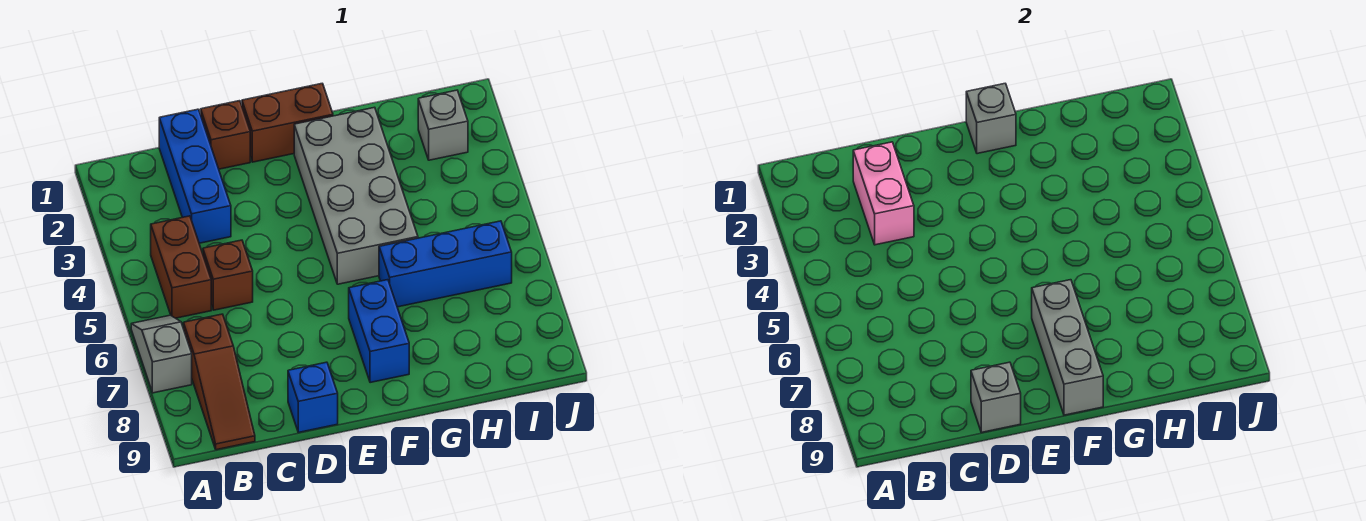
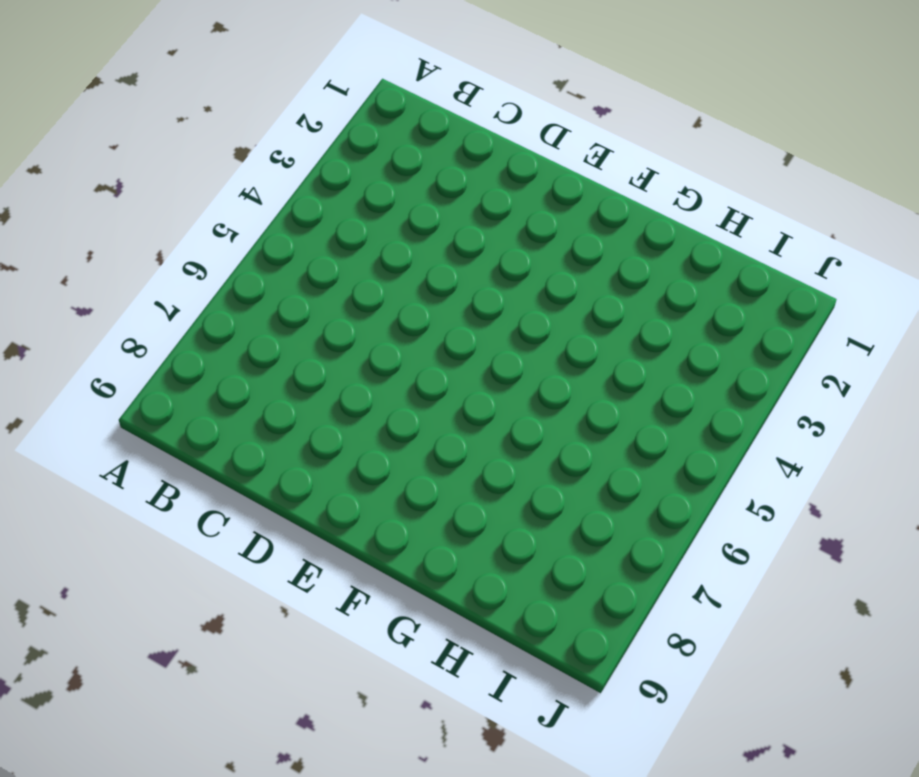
none -> grey 1x2 slope [131,315,192,393]
none -> brown 1x2 brick [151,216,211,318]
none -> brown 1x3 slope [183,314,255,450]

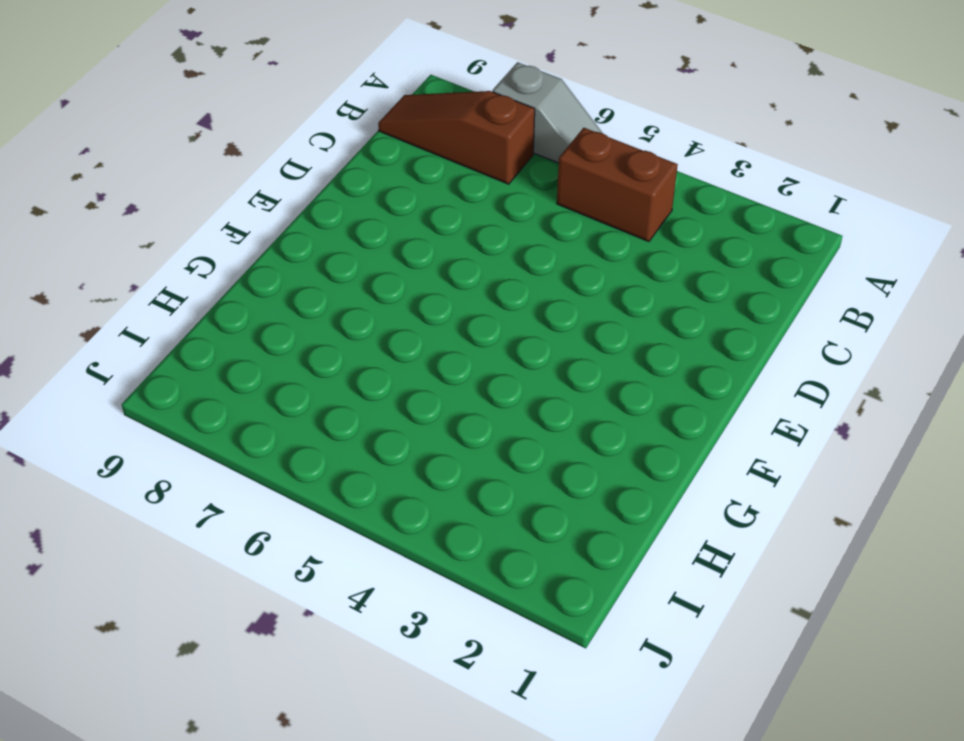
none -> blue 1x3 brick [159,109,231,243]
none -> brown 1x1 brick [203,240,253,310]
none -> brown 1x1 brick [201,101,250,169]

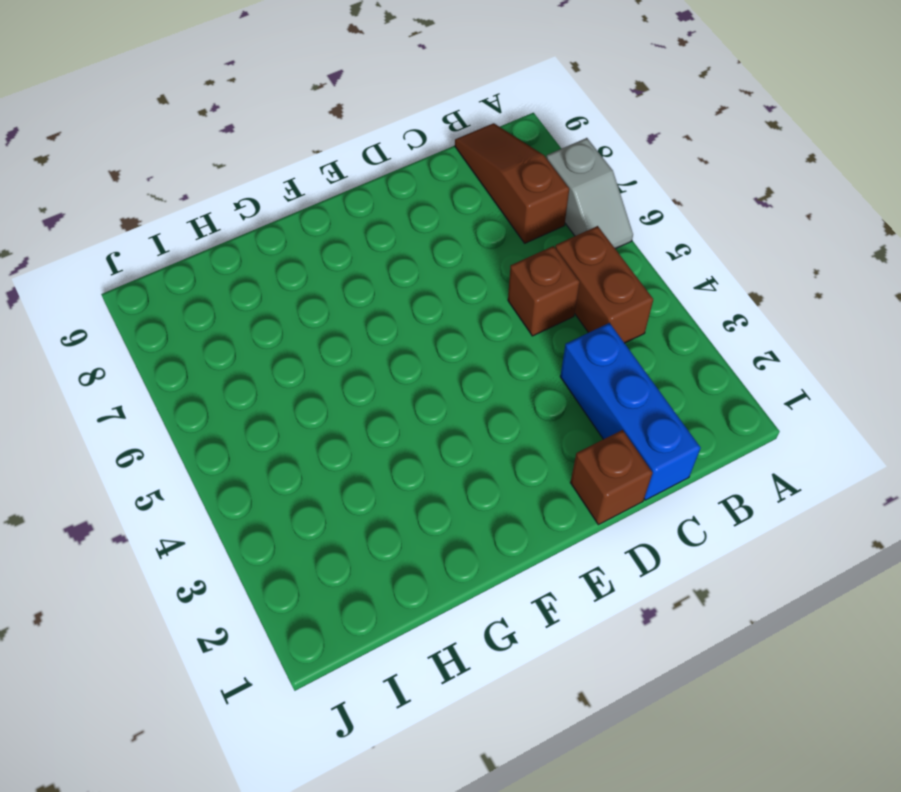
none -> blue 1x1 brick [288,362,338,432]
none -> brown 1x2 brick [242,83,333,162]
none -> grey 2x4 brick [294,107,418,284]

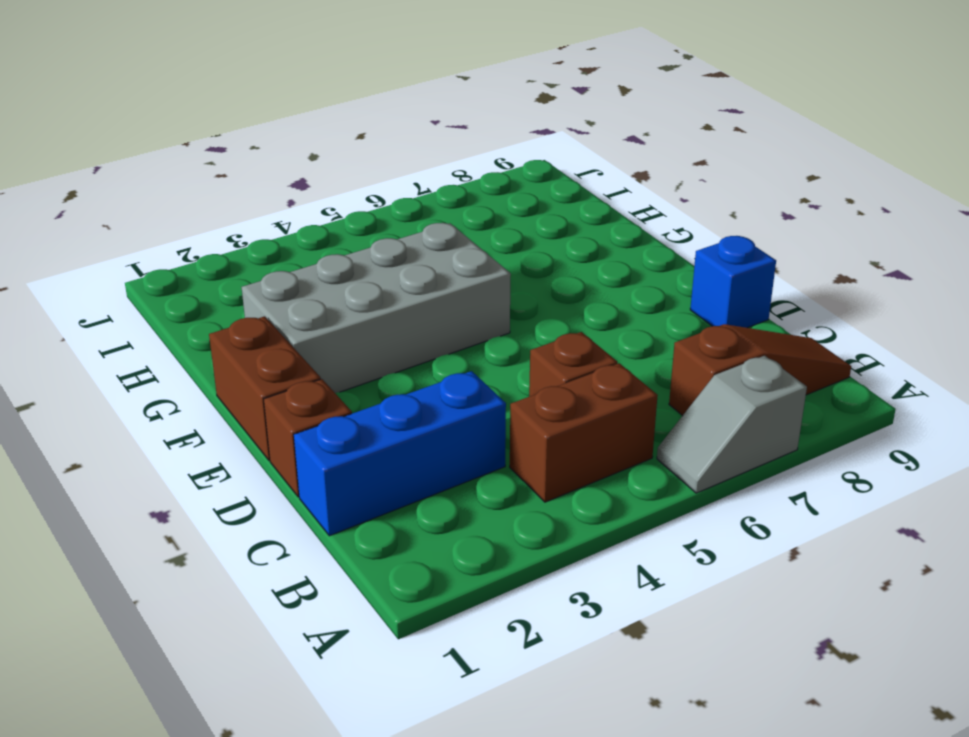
none -> blue 1x2 brick [349,280,409,383]
none -> blue 1x3 brick [379,221,512,307]
none -> grey 1x1 brick [418,90,468,160]

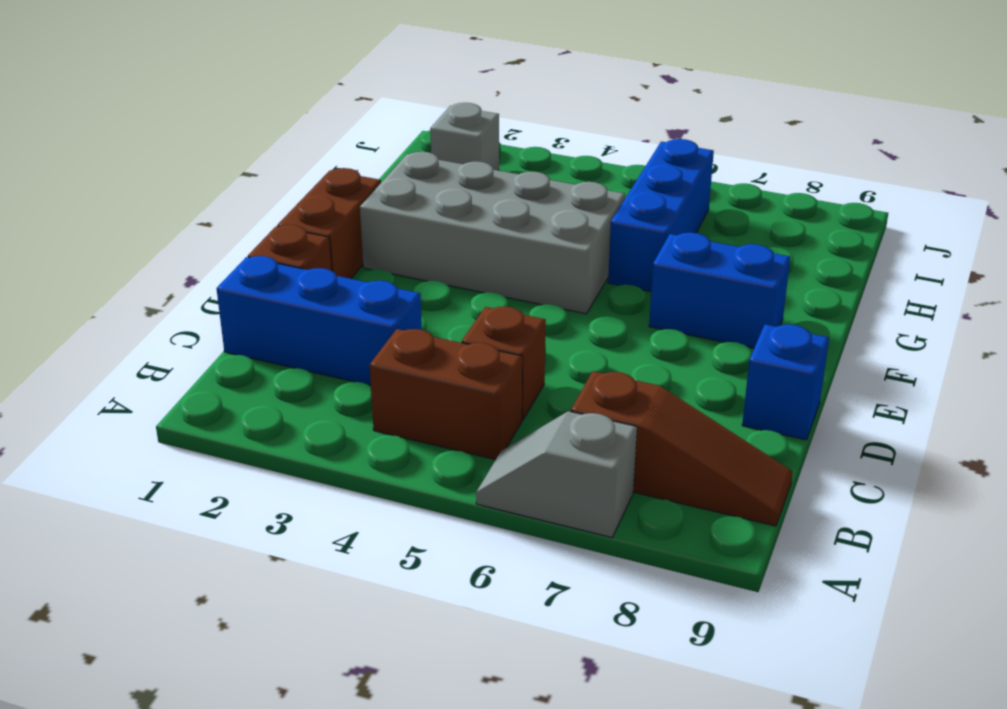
none -> pink 1x2 brick [853,142,914,245]
none -> grey 1x1 brick [971,362,1021,432]
none -> grey 1x1 brick [966,83,1016,154]

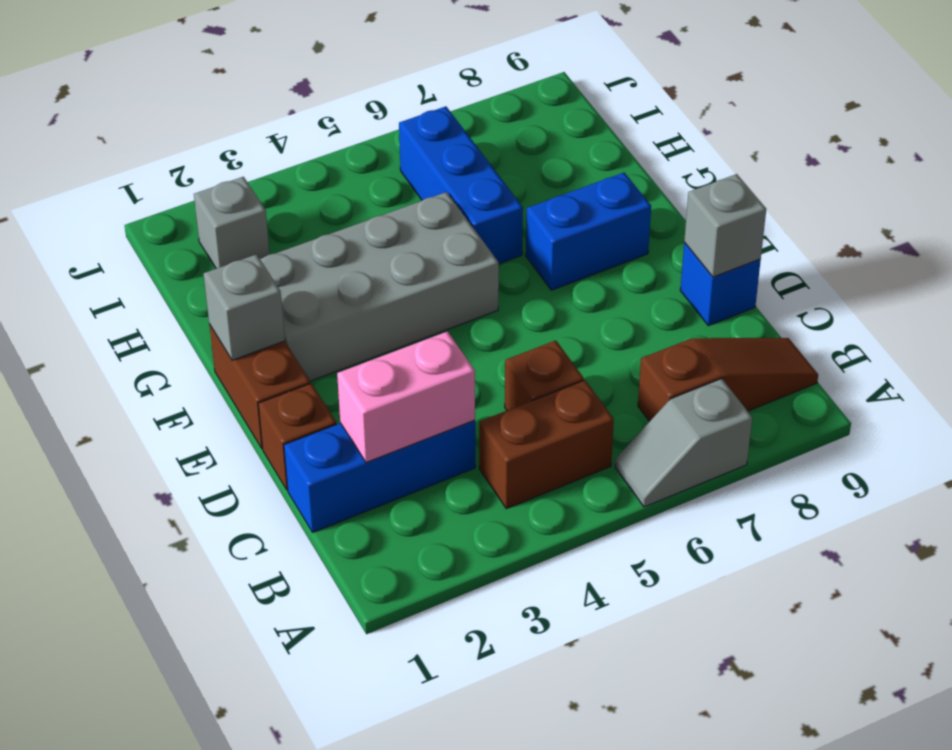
none -> grey 1x3 brick [1032,280,1103,415]

